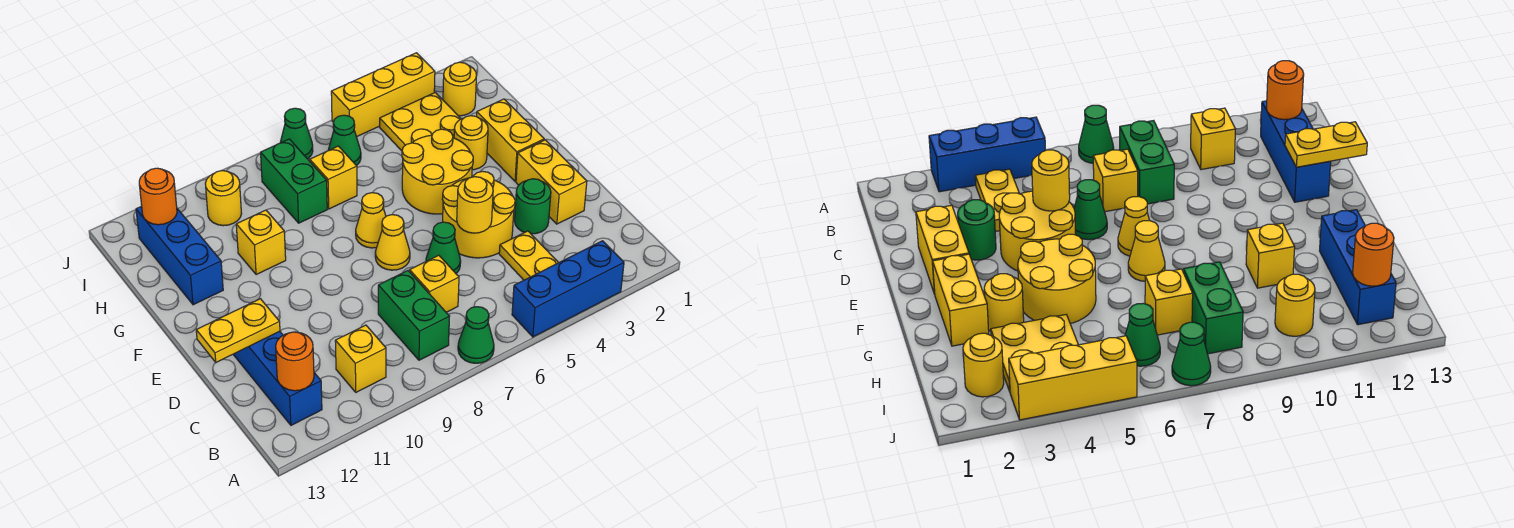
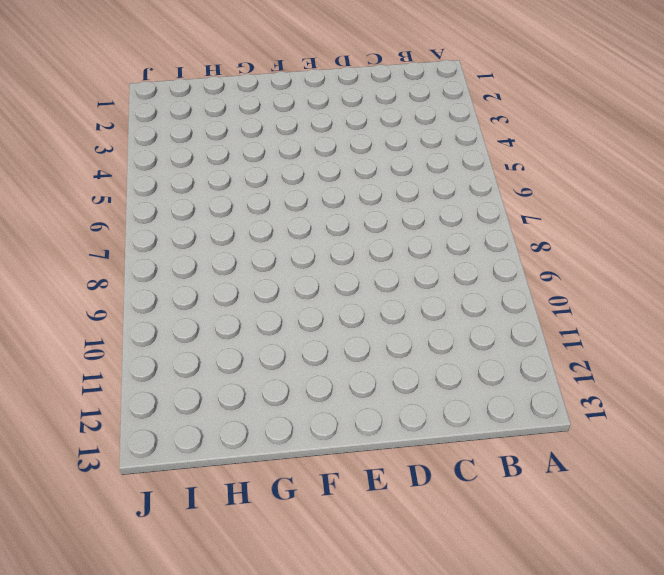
none -> blue 1x3 brick [512,241,624,337]
none -> green 1x1 cone [458,307,494,363]
none -> yellow 1x2 plate [499,231,558,280]
none -> green 1x2 brick [378,271,449,360]

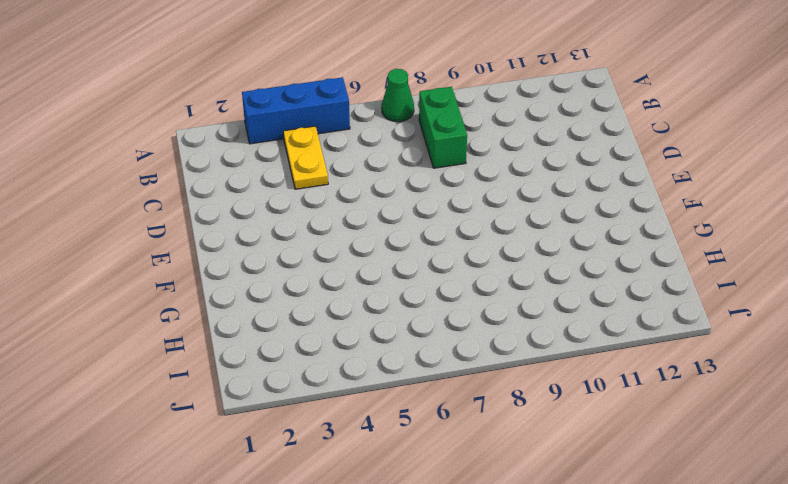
none -> yellow 1x1 brick [335,325,386,392]
none -> blue 1x3 brick [233,331,322,425]
none -> yellow 1x1 brick [410,255,459,312]
none -> yellow 1x2 brick [516,140,587,224]

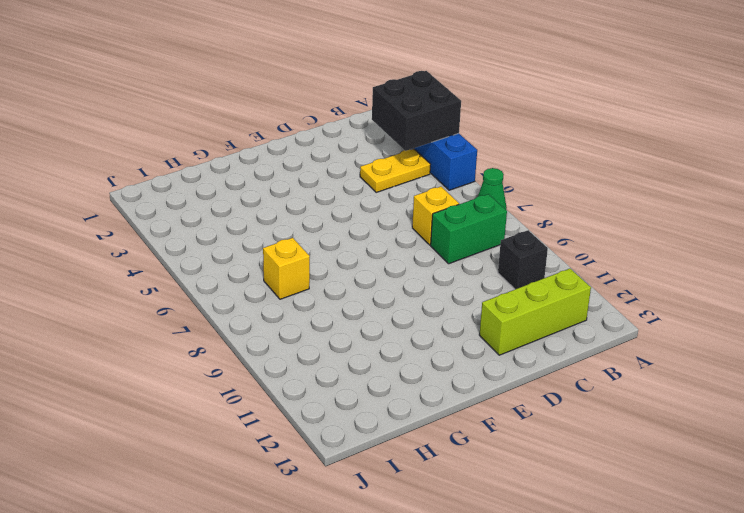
black 2x2 brick [372,71,461,151] -> none
black 1x1 brick [498,230,548,289] -> yellow 1x1 brick [335,325,386,392]
lime 1x3 brick [479,269,591,355] -> blue 1x3 brick [233,331,322,425]
none -> yellow 1x2 brick [516,140,587,224]
none -> green 1x1 round brick [515,179,551,234]
none -> yellow 2x2 round brick [442,171,515,258]
none -> green 1x1 cone [426,222,461,273]

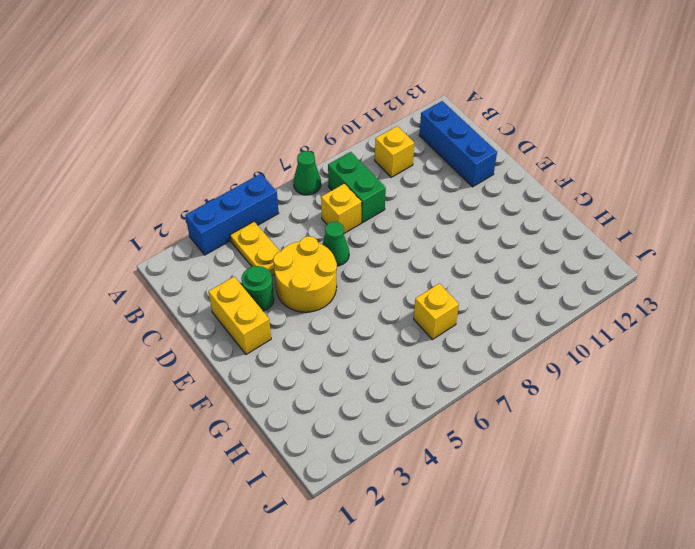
none -> yellow 1x1 cone [375,215,410,270]
none -> yellow 1x2 brick [477,99,544,181]
none -> yellow 2x2 round brick [402,129,473,214]
none -> yellow 1x1 cone [356,193,386,248]

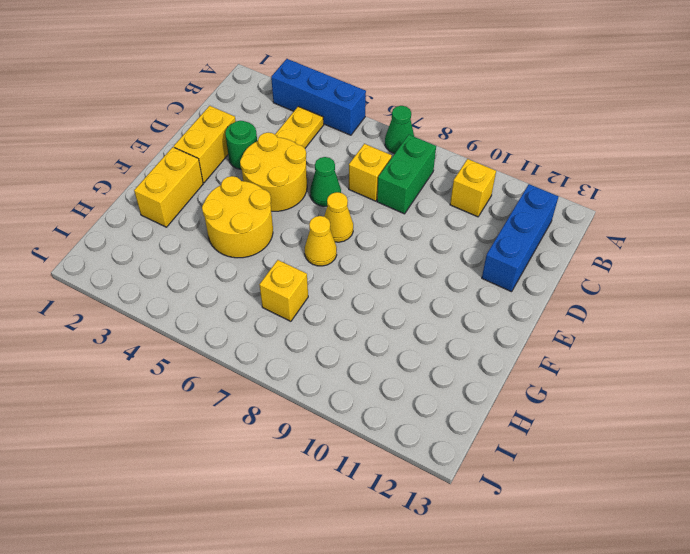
none -> yellow 1x1 round brick [454,116,488,170]
none -> yellow 1x1 brick [236,210,286,275]
none -> blue 1x3 brick [136,206,223,305]
none -> yellow 2x2 plate [380,92,461,151]

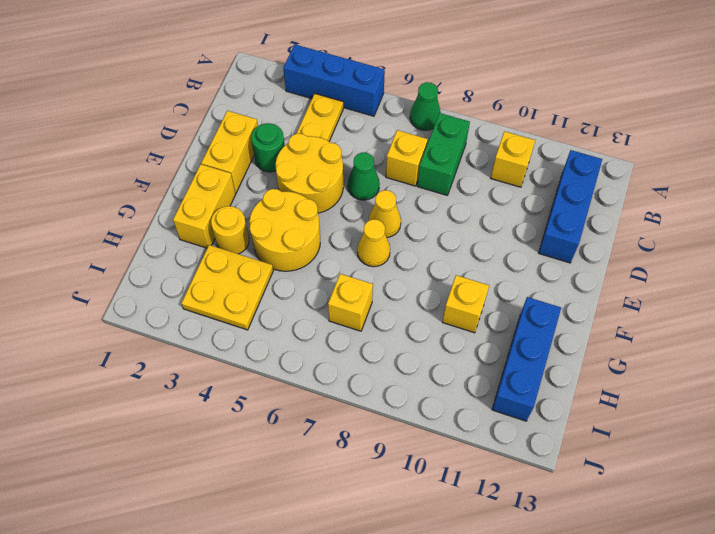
none -> green 1x2 brick [261,139,327,223]
none -> yellow 1x1 round brick [443,62,477,116]
none -> green 1x1 cone [328,115,361,166]
none -> yellow 1x1 round brick [205,171,242,226]

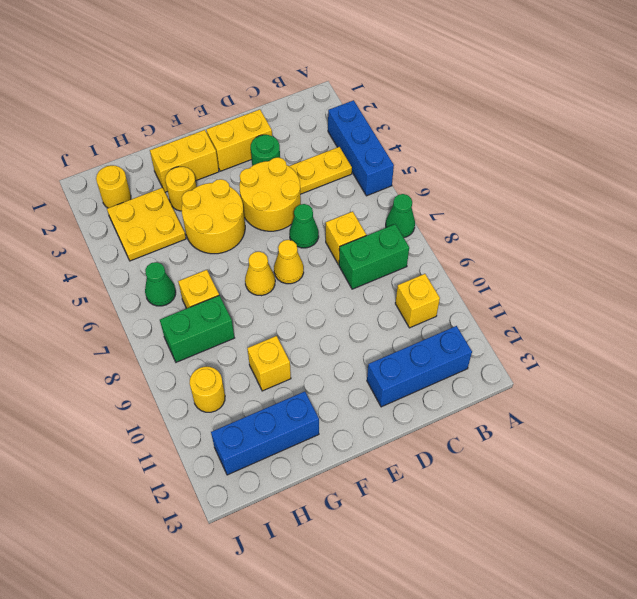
none -> yellow 1x3 brick [331,53,435,137]
none -> green 1x1 cone [280,108,313,159]
none -> orange 1x1 round brick [276,332,314,391]
none -> yellow 1x1 round brick [457,177,493,233]

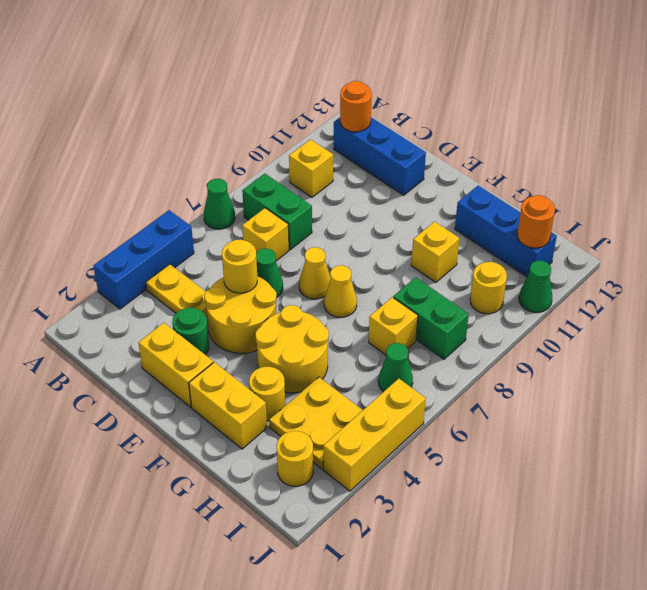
green 1x1 cone [519,261,552,312] -> green 1x1 cone moved to [280,108,313,159]
none -> yellow 1x2 plate [196,299,280,362]

